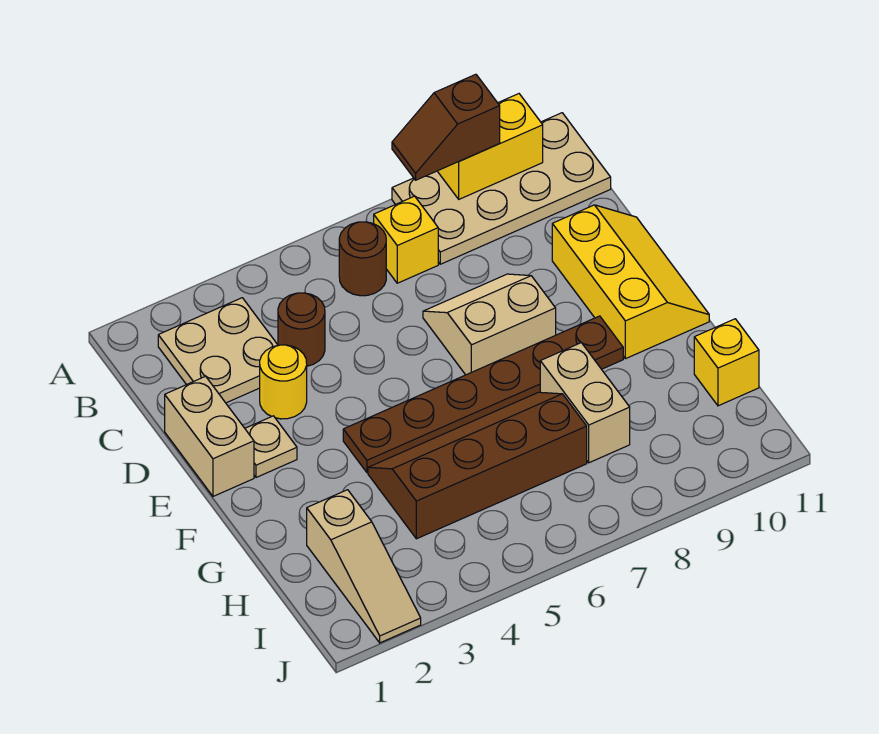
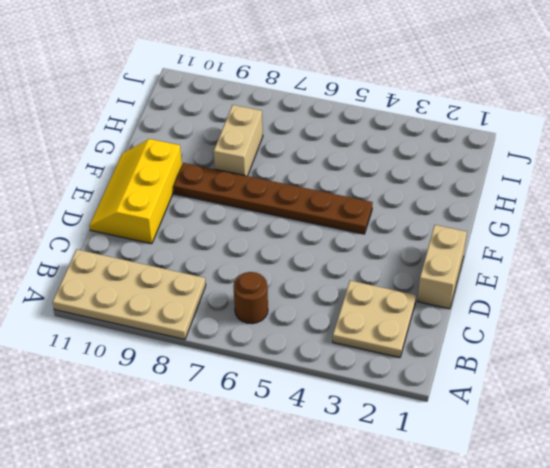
none -> yellow 1x1 brick [374,196,438,283]
none -> brown 1x1 round brick [278,293,325,366]
none -> yellow 1x1 round brick [260,345,307,419]

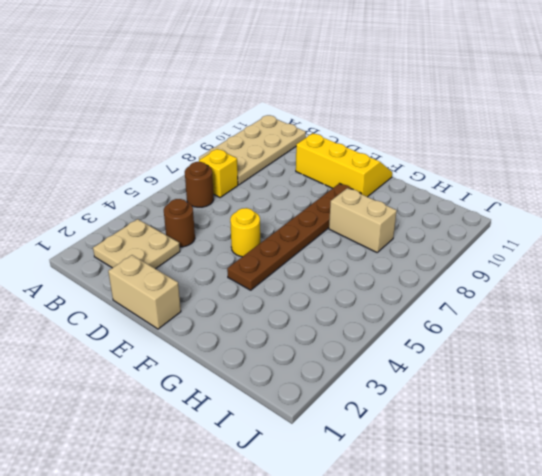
yellow 1x1 round brick [230,208,260,257] -> yellow 1x1 round brick moved to [260,345,307,419]
none -> tan 2x2 slope [423,274,556,375]
none -> tan 1x1 plate [245,416,297,477]
none -> brown 2x4 slope [368,392,587,539]

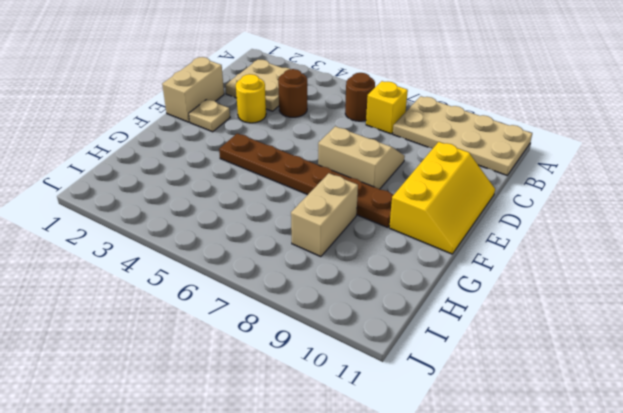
none -> brown 2x4 slope [368,392,587,539]
none -> tan 1x3 slope [307,490,421,643]
none -> yellow 1x1 brick [694,319,759,406]

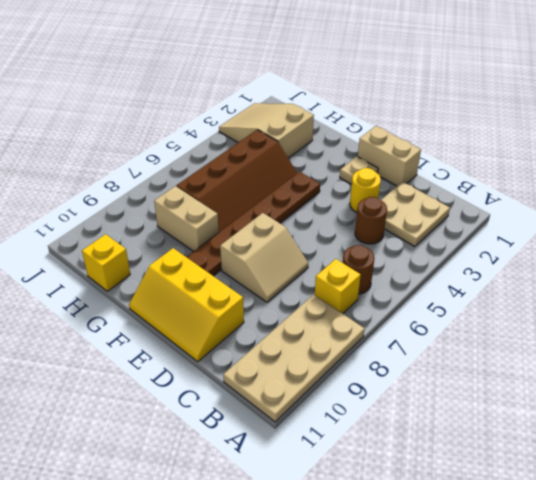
tan 2x3 slope [219,103,314,158] -> tan 1x3 slope [307,490,421,643]
none -> yellow 1x2 brick [438,94,543,199]
none -> brown 1x2 slope [392,74,500,180]

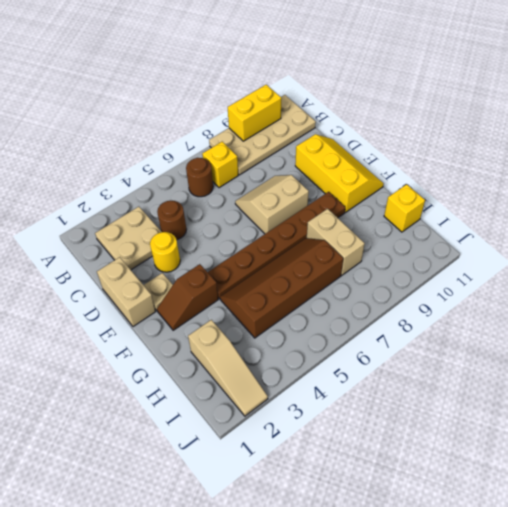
brown 1x2 slope [157,264,218,330] -> brown 1x2 slope moved to [392,74,500,180]

